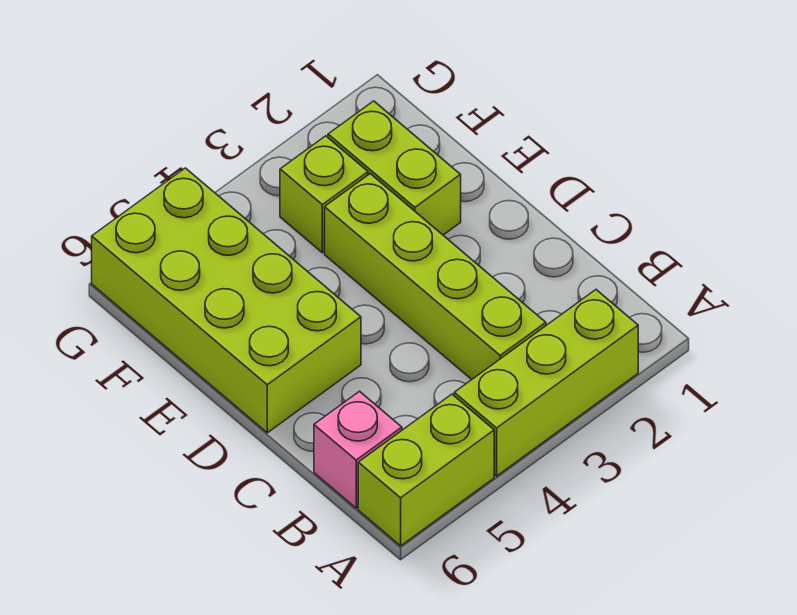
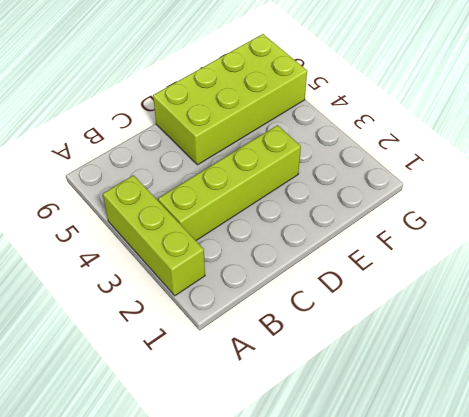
none -> lime 1x2 brick [358,394,494,546]
none -> pink 1x1 brick [314,391,402,508]

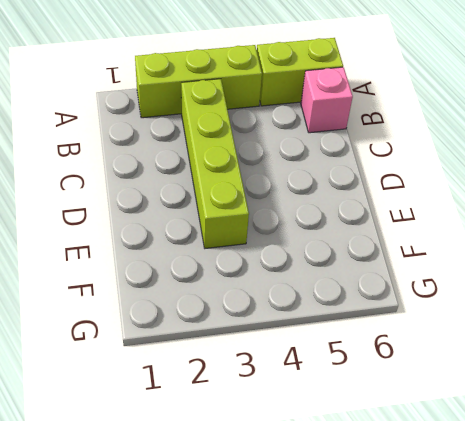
none -> lime 2x4 brick [92,168,361,433]
none -> lime 1x2 brick [328,101,461,235]

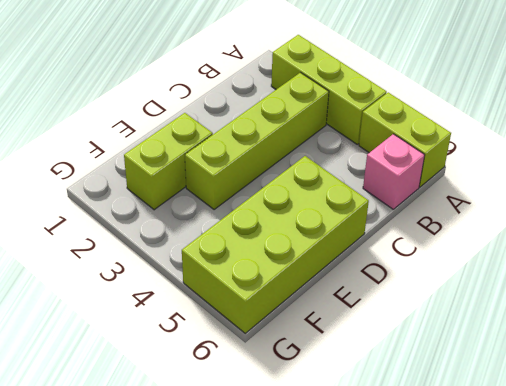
none -> lime 1x1 brick [280,136,368,253]

